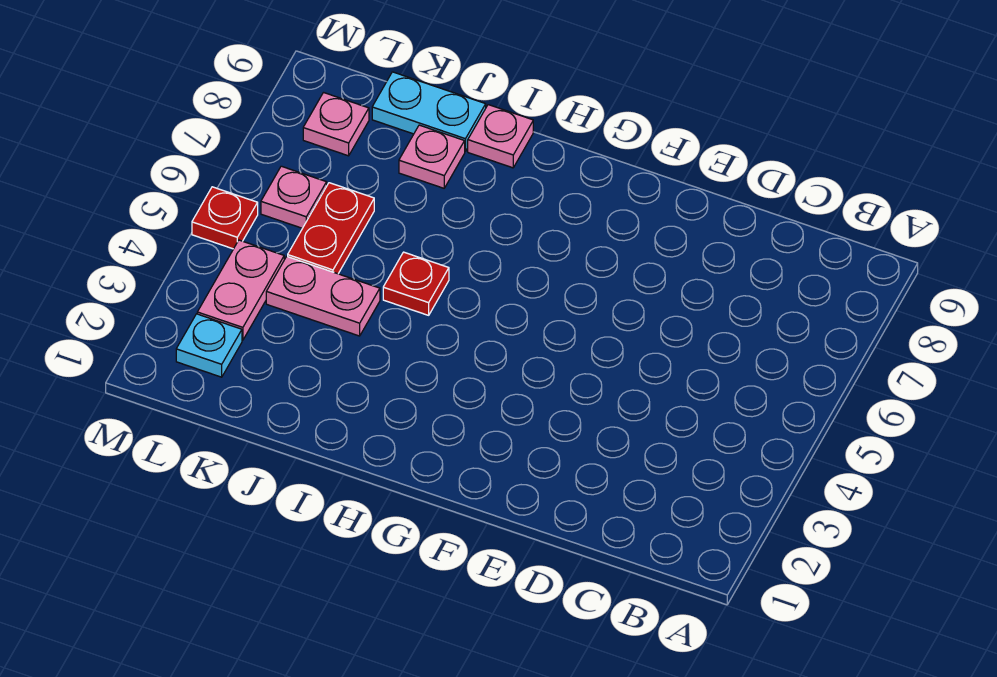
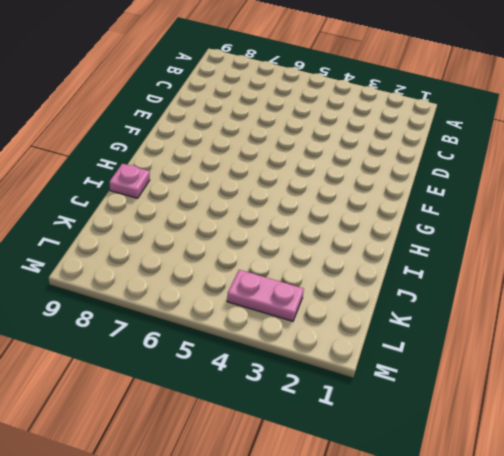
none -> red 1x1 plate [383,252,449,315]
none -> pink 1x2 plate [266,257,380,336]

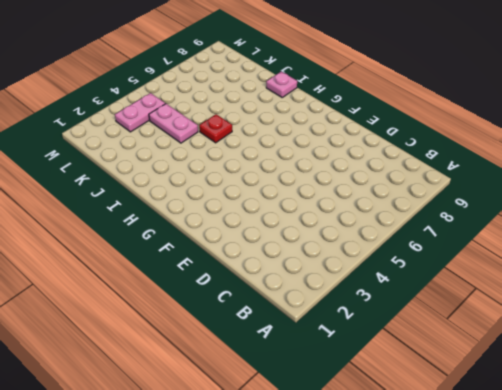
none -> pink 1x1 plate [399,125,465,188]
none -> cyan 1x2 plate [372,72,486,152]

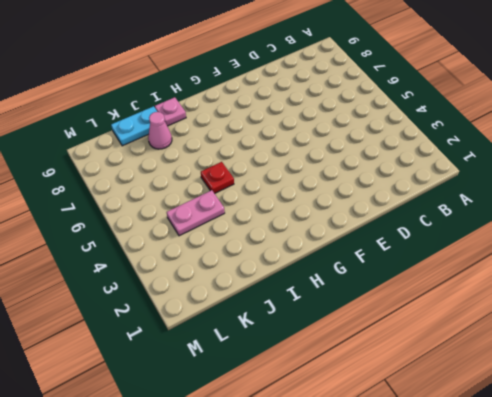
pink 1x1 cone [148,112,172,149] -> pink 1x1 plate [399,125,465,188]
none -> red 1x2 plate [288,183,374,274]
none -> cyan 1x1 plate [176,314,242,377]

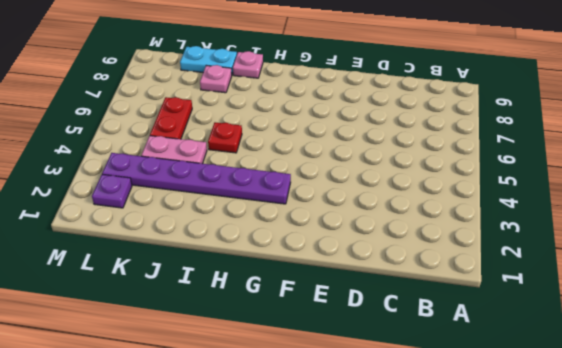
purple 1x6 plate [102,153,291,204] -> pink 1x2 plate [197,240,284,340]
purple 1x1 plate [92,174,132,208] -> cyan 1x1 plate [176,314,242,377]
none -> pink 1x1 plate [261,166,327,228]
none -> pink 1x1 plate [303,93,369,156]

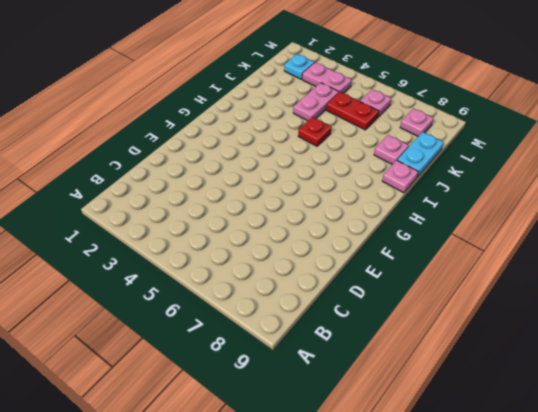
none -> red 1x1 plate [192,187,258,249]

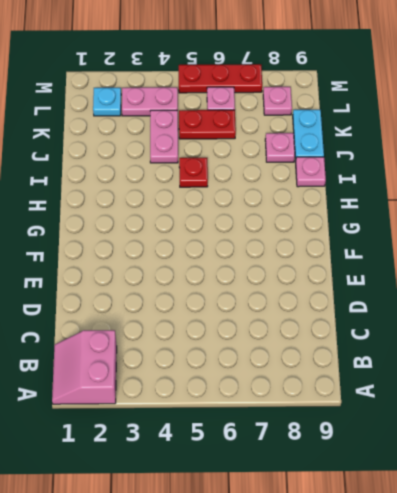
pink 2x2 slope [52,330,117,404] -> none
red 1x3 plate [179,64,262,93] -> red 1x1 plate [192,187,258,249]

